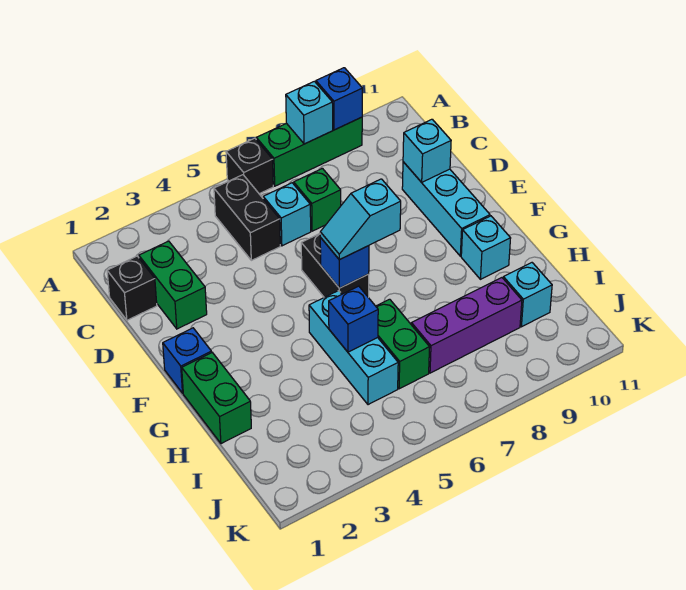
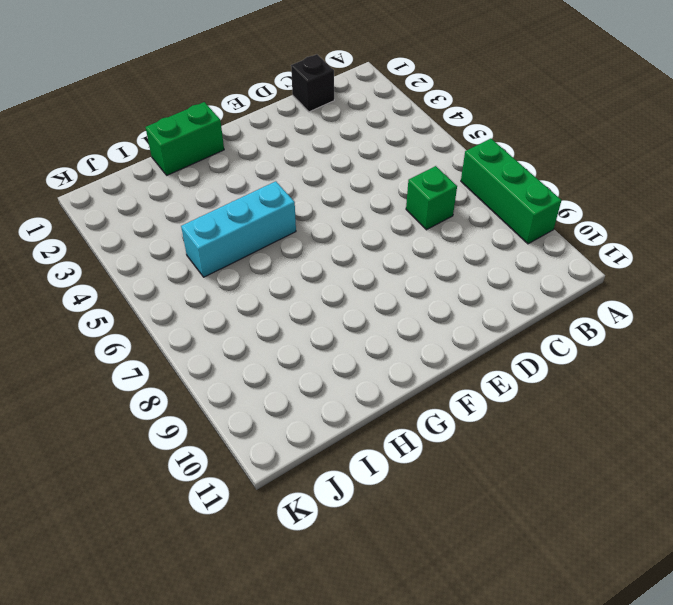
none -> black 1x1 brick [226,138,273,194]
none -> black 1x2 brick [214,175,280,260]
none -> green 1x2 brick [139,241,207,329]

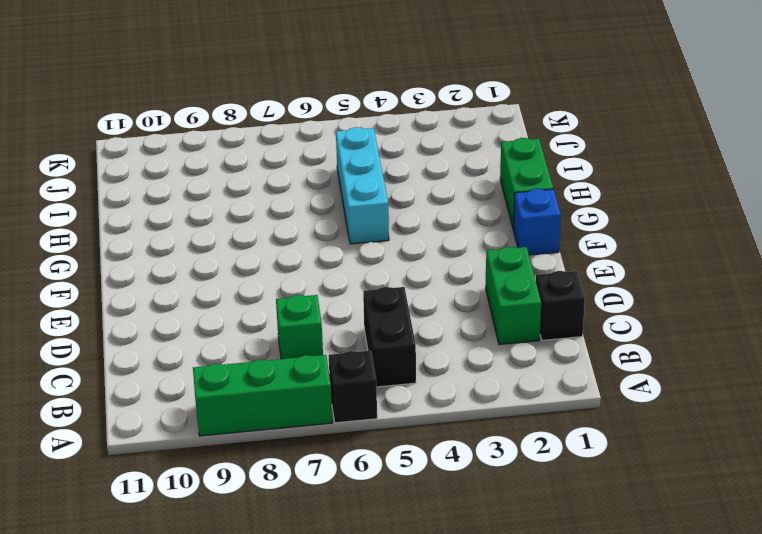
none -> cyan 1x1 brick [263,183,311,246]
none -> cyan 1x3 brick [402,162,490,256]
none -> black 1x2 brick [301,234,369,298]

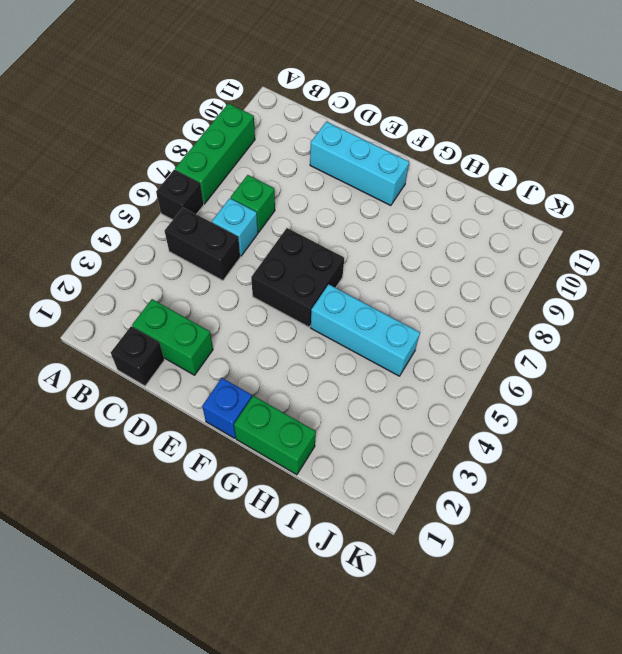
black 2x2 brick [251,228,344,327] -> black 1x2 brick [301,234,369,298]
none -> cyan 1x1 brick [461,216,511,279]
none -> green 1x2 brick [376,299,430,389]
none -> purple 1x3 brick [411,278,522,373]

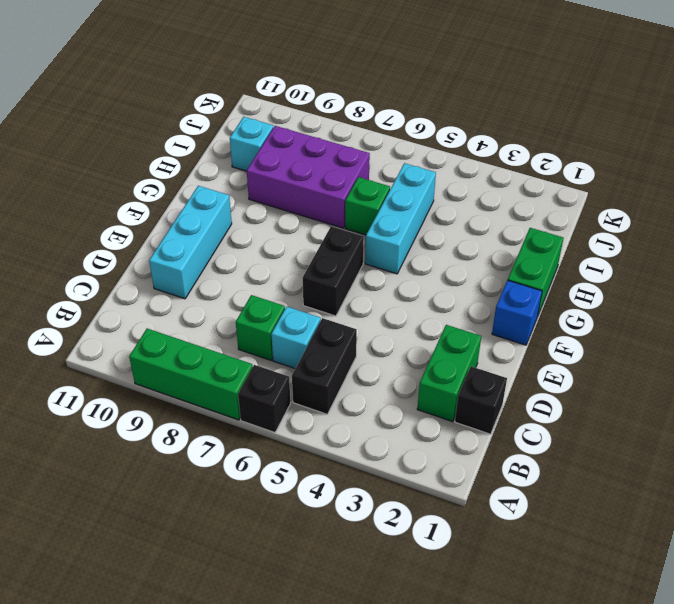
green 1x1 brick [345,177,390,235] -> green 1x2 brick [376,299,430,389]
purple 2x3 brick [247,126,370,228] -> purple 1x3 brick [411,278,522,373]
none -> cyan 1x1 brick [461,216,511,279]
none -> cyan 1x1 brick [286,81,333,144]
none -> blue 1x1 brick [316,68,362,130]

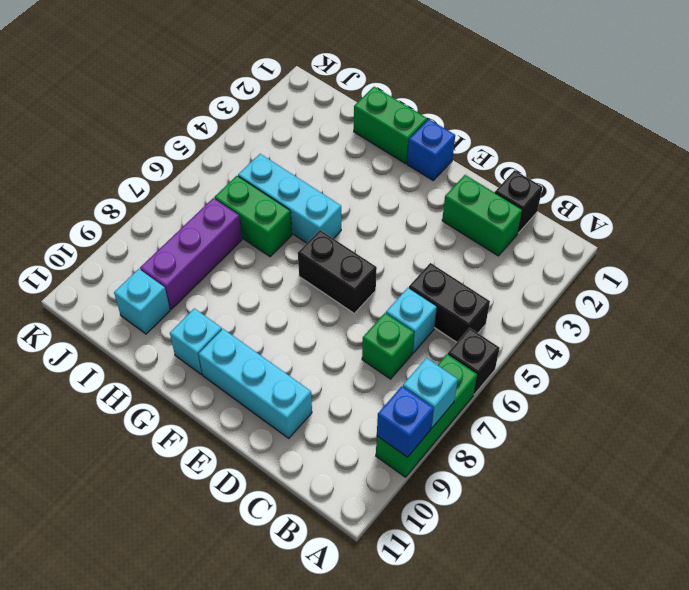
none -> cyan 1x1 brick [403,119,451,182]
none -> blue 1x1 brick [320,238,369,288]
none -> blue 1x1 brick [329,286,378,352]

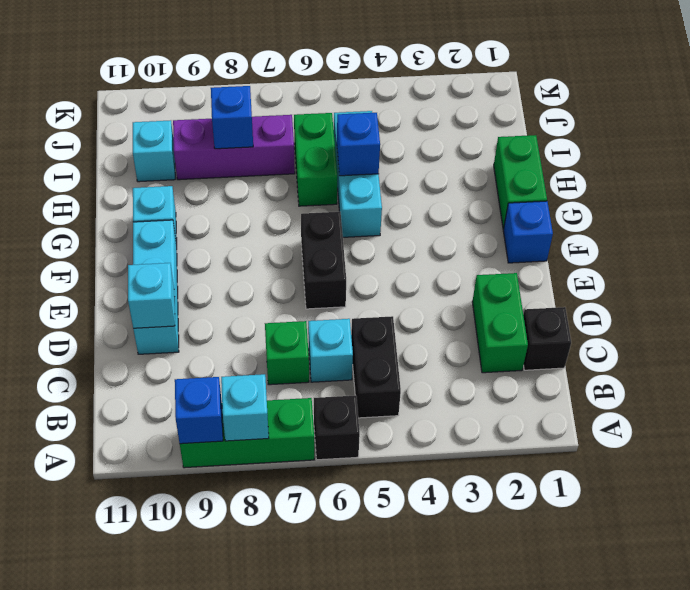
blue 1x1 brick [211,86,253,149] -> blue 1x1 brick moved to [320,238,369,288]
none -> cyan 1x2 slope [320,179,401,260]

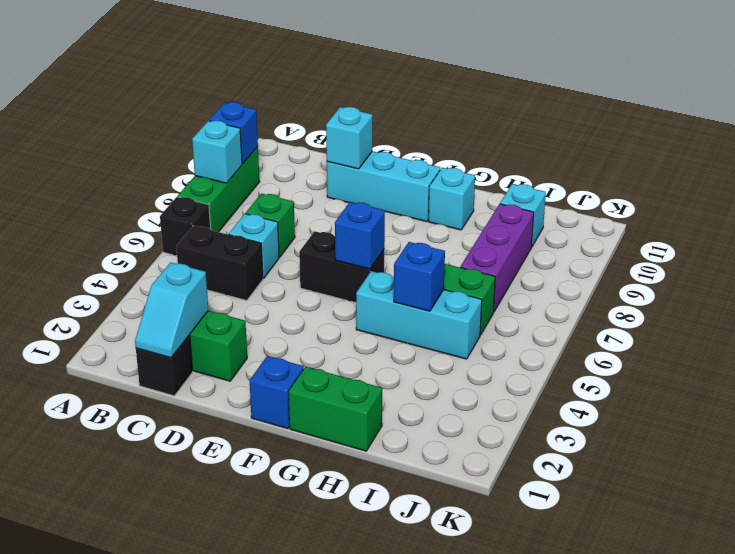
cyan 1x2 slope [135,262,208,358] -> cyan 1x2 slope moved to [320,179,401,260]

